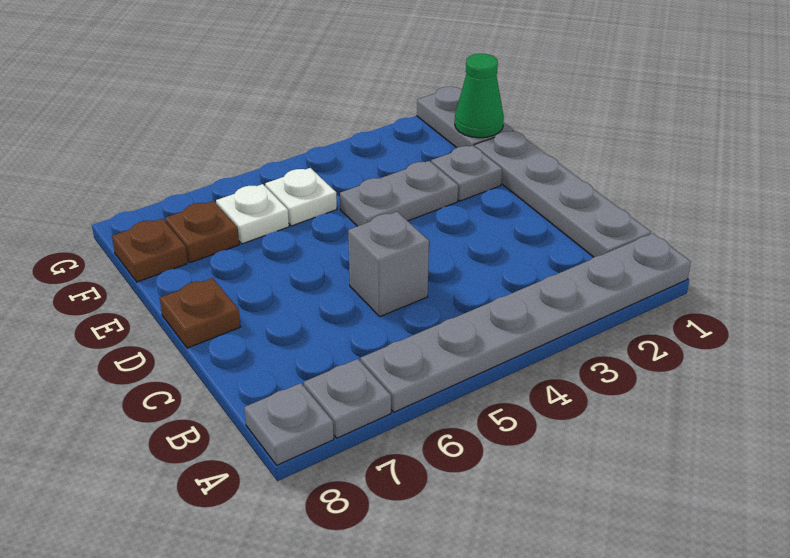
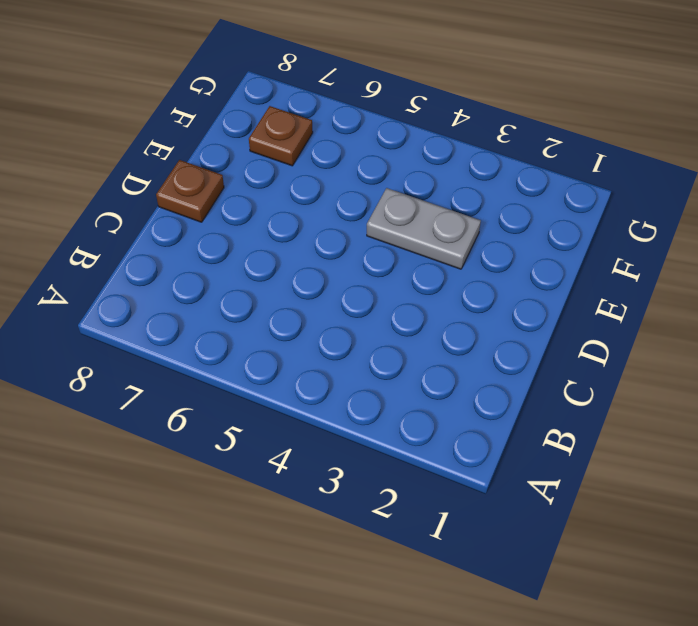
none -> grey 1x6 plate [361,233,691,412]
none -> grey 1x1 plate [304,359,391,438]
none -> grey 1x1 plate [244,383,334,465]

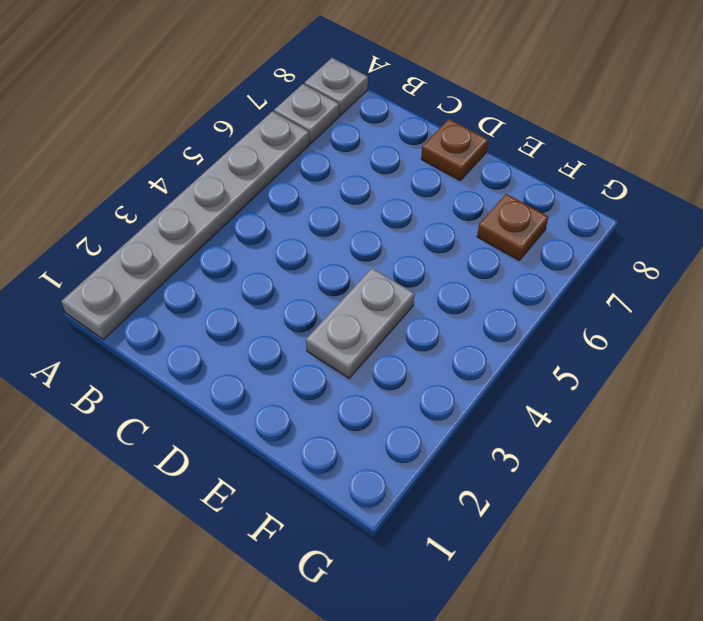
none -> grey 1x4 plate [475,130,651,257]
none -> grey 1x1 brick [348,212,429,317]
none -> grey 1x1 plate [431,145,502,201]

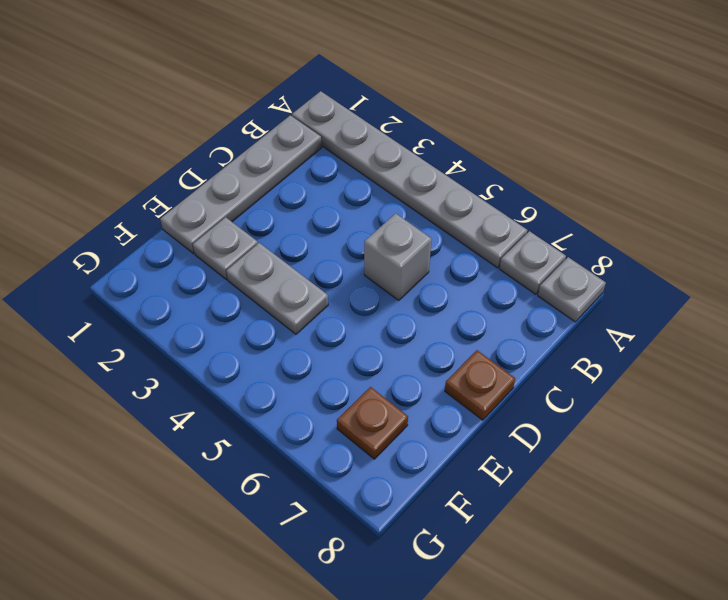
none -> grey 1x2 plate [417,87,513,148]
none -> white 1x1 plate [265,168,337,226]
none -> white 1x1 plate [216,184,289,244]

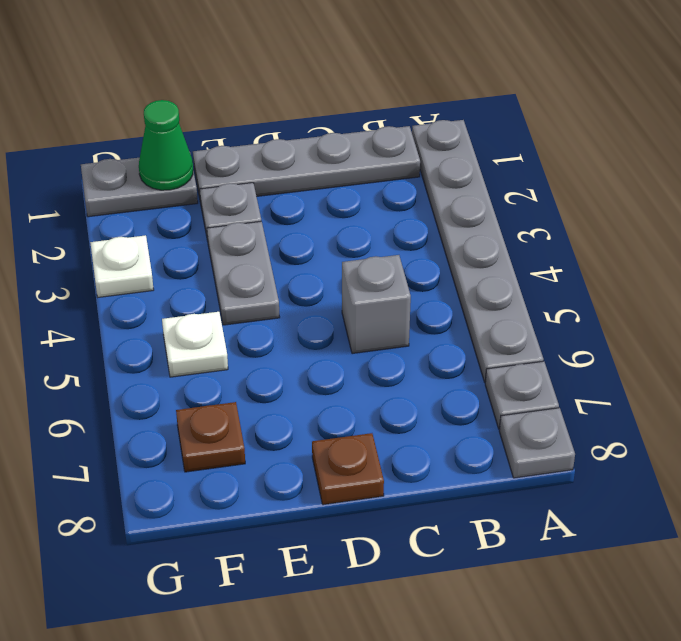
white 1x1 plate [90,235,154,297] -> white 1x1 plate moved to [216,184,289,244]
none -> brown 1x1 plate [112,219,188,282]

